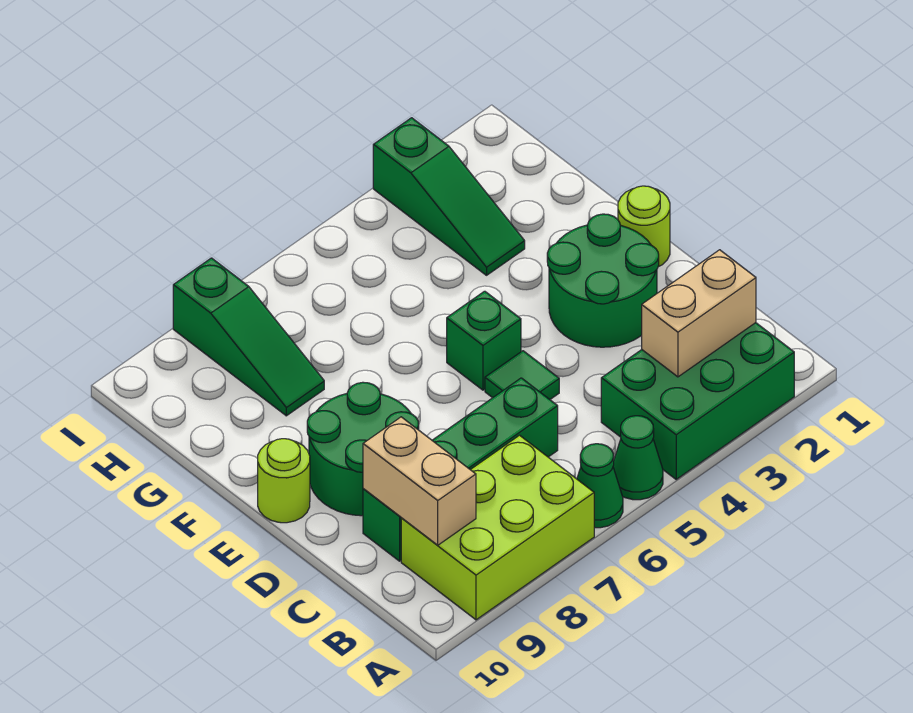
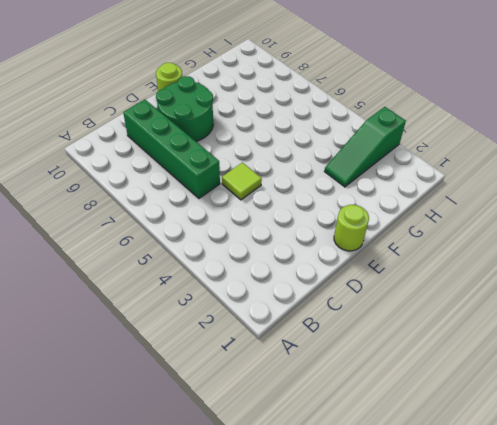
lime 1x1 tile [222,163,262,200] -> green 1x1 tile [485,351,559,399]
none -> green 2x3 brick [601,323,794,479]
none -> green 1x1 cone [613,416,663,500]
none -> green 1x1 cone [577,444,623,528]

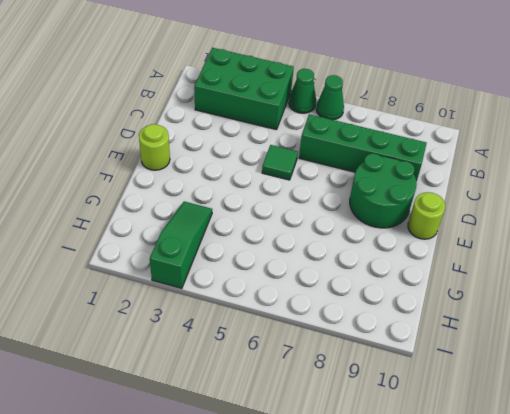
none -> lime 2x3 brick [401,435,594,620]
none -> green 2x2 round brick [547,214,659,347]
none -> green 1x1 brick [447,291,521,390]

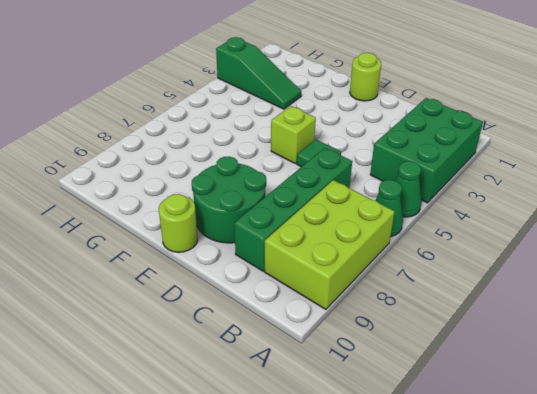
lime 1x1 brick [271,106,316,163] -> green 1x1 brick [447,291,521,390]
none -> green 2x2 round brick [547,214,659,347]
none -> green 1x3 slope [173,258,324,416]
none -> tan 1x2 brick [642,250,756,377]

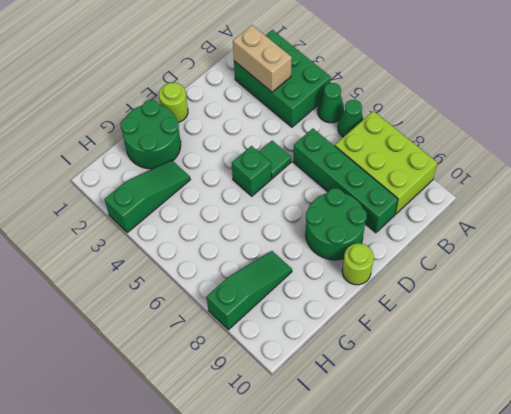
green 2x2 round brick [121,100,181,169] -> green 2x2 round brick moved to [547,214,659,347]
none -> tan 1x2 brick [363,417,476,545]

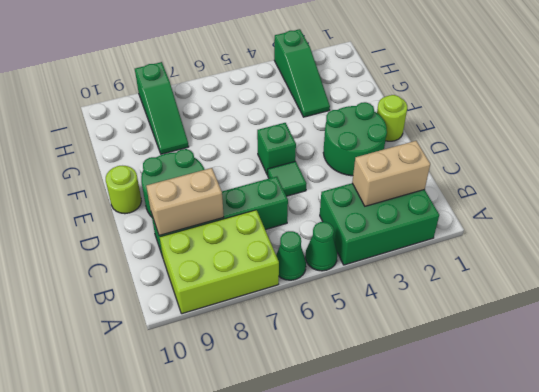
tan 1x2 brick [146,168,224,235] -> tan 1x2 brick turned to [363,417,476,545]

